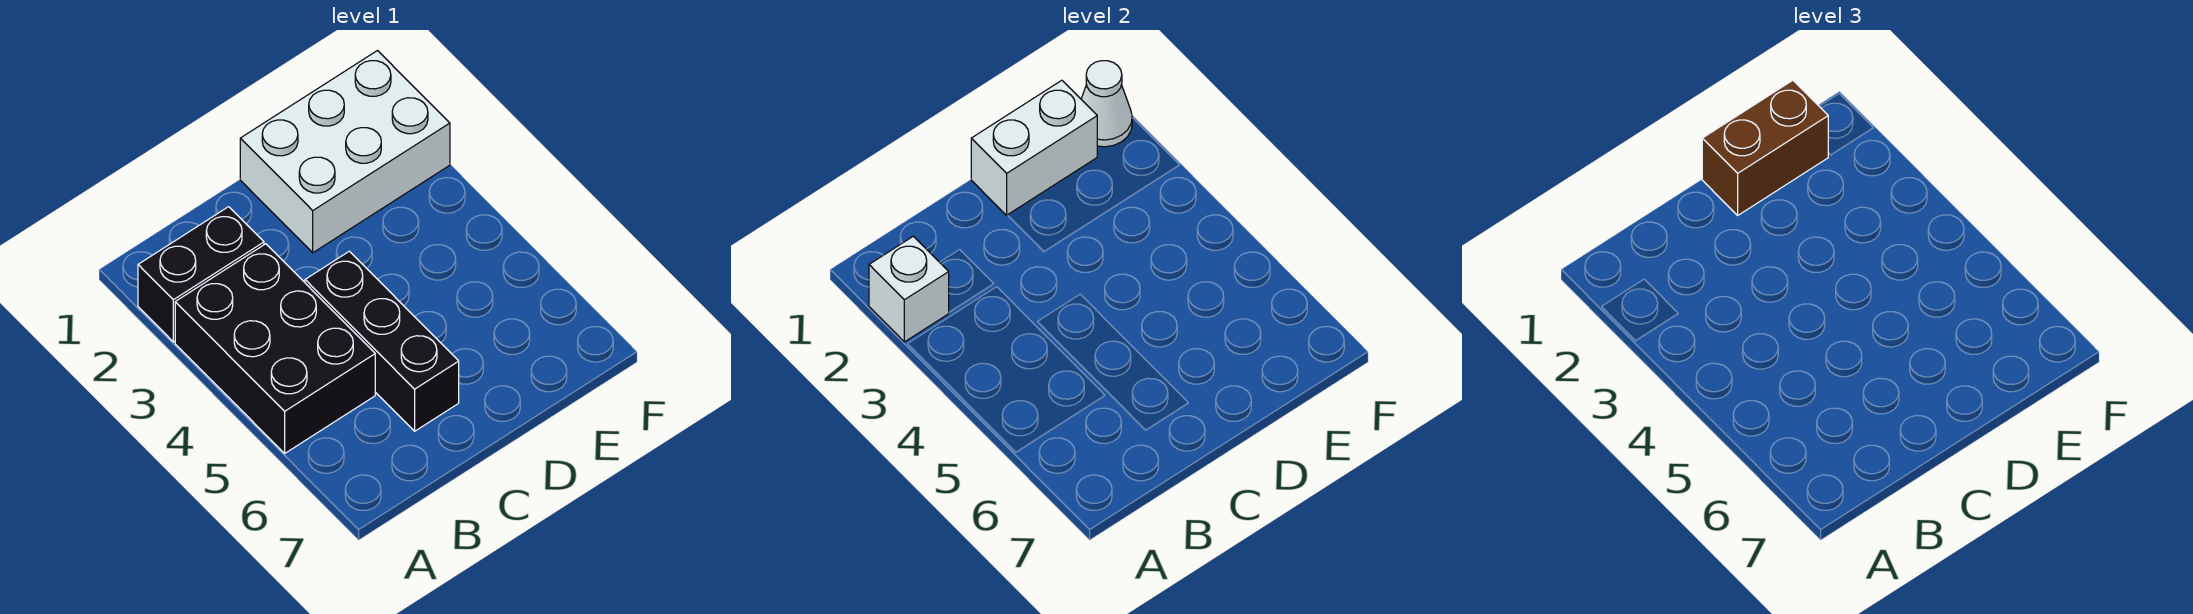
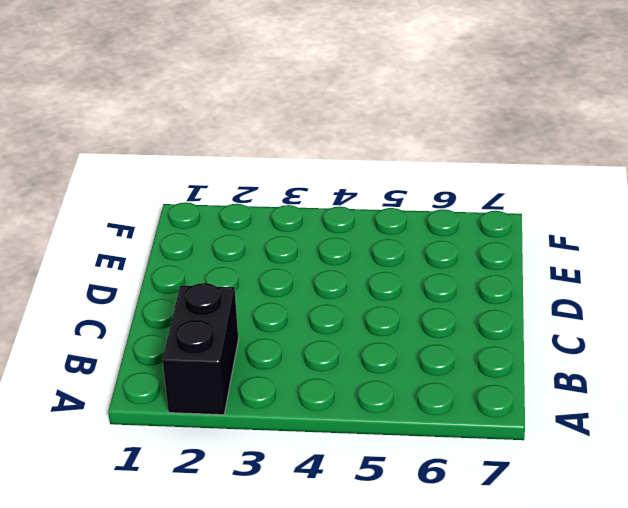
none -> black 2x3 brick [175,244,375,453]
none -> black 1x3 brick [305,251,459,431]

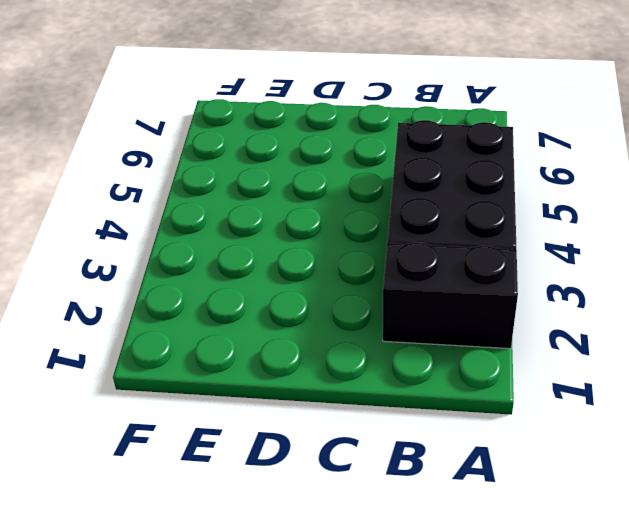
none -> black 1x3 brick [305,251,459,431]
none -> white 2x3 brick [240,51,450,253]

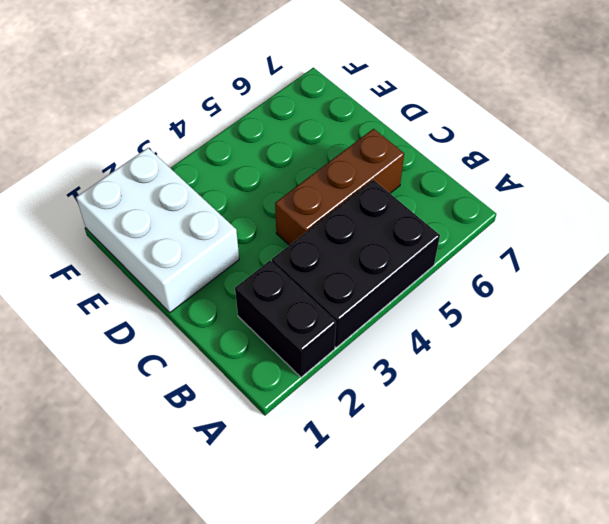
brown 1x3 brick [275,129,404,245] -> black 1x3 brick [305,251,459,431]
none -> white 1x1 brick [869,236,949,342]
none -> white 1x2 brick [971,80,1097,215]

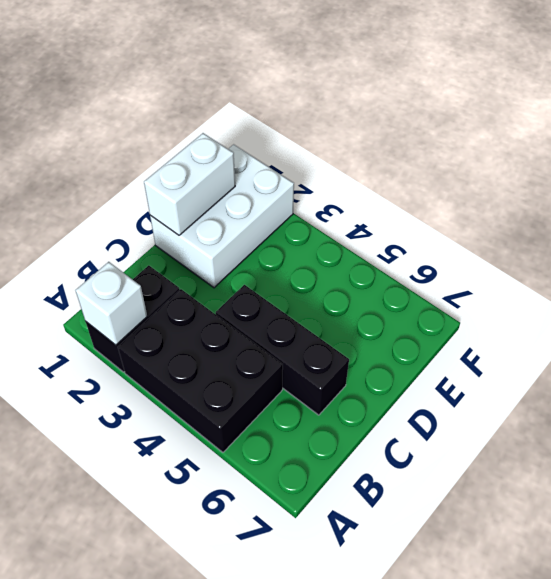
none -> white 1x1 cone [1081,61,1132,147]
none -> brown 1x2 brick [1702,80,1828,215]

